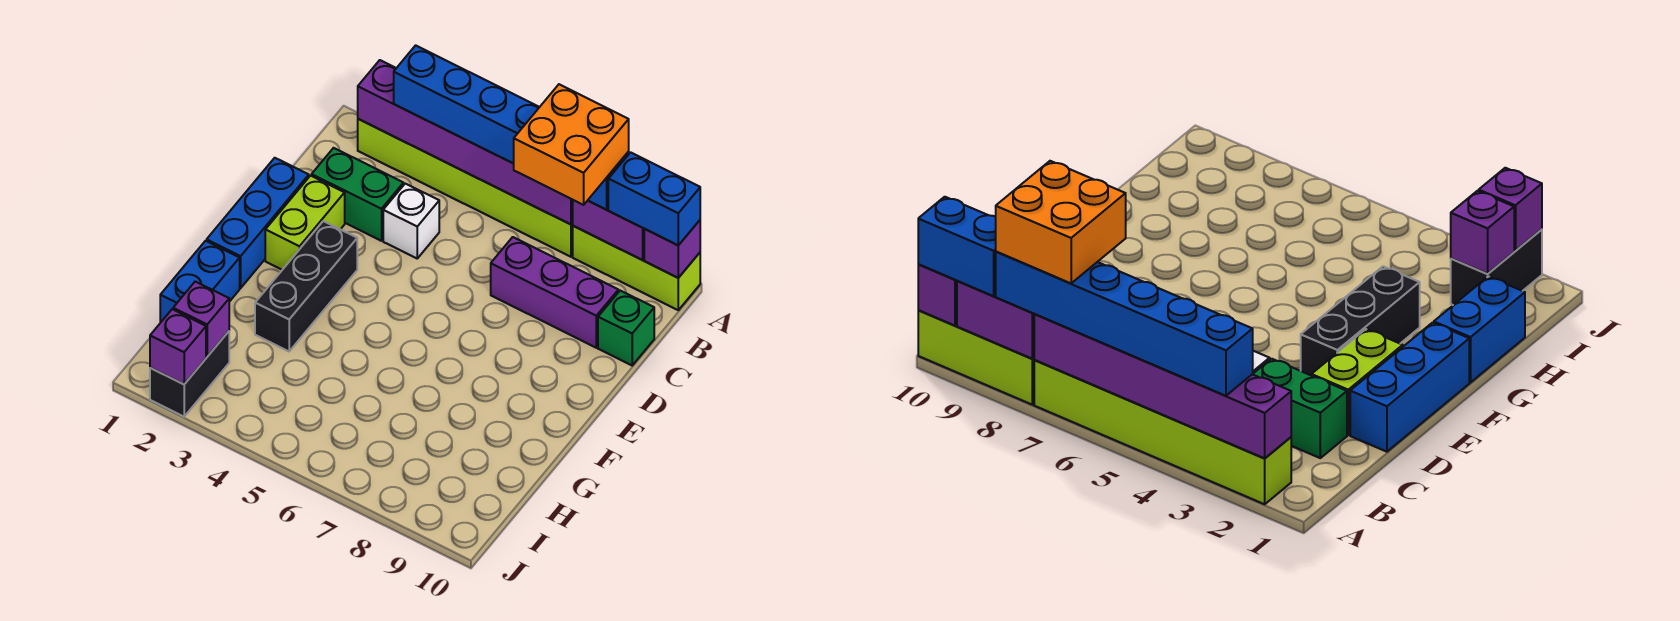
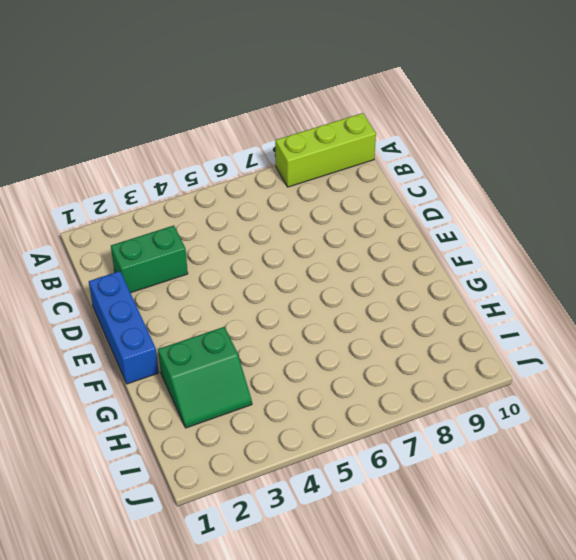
green 2x2 slope [158,327,252,428] -> black 1x3 brick [255,221,357,351]
none -> lime 1x6 brick [358,119,573,257]
none -> white 1x1 brick [383,184,439,258]
none -> purple 1x3 brick [491,237,618,348]

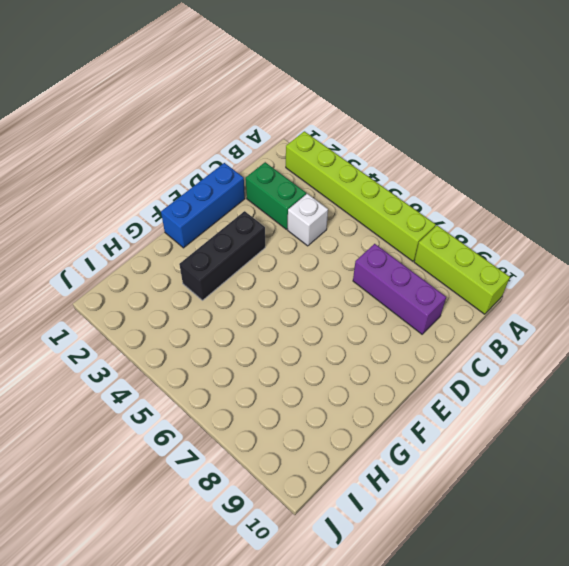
none -> green 1x1 brick [598,291,654,365]
none -> lime 1x2 brick [265,176,345,270]
none -> blue 1x2 brick [160,241,240,323]

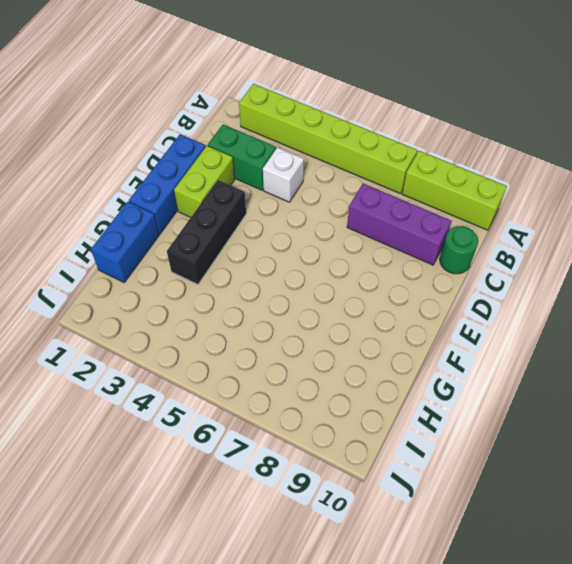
green 1x1 round brick [440,226,478,274] -> green 1x1 brick [598,291,654,365]
none -> black 1x2 brick [150,331,229,417]
none -> purple 1x6 brick [358,60,573,224]
none -> purple 1x2 brick [573,200,644,260]

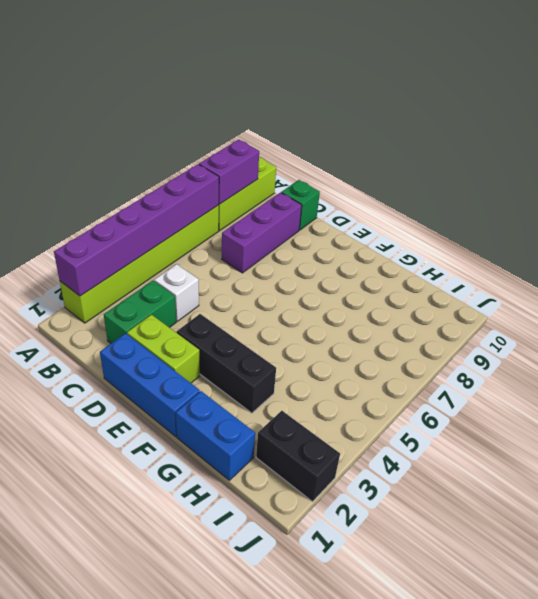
none -> purple 1x1 brick [644,220,700,278]
none -> purple 1x1 brick [173,282,229,356]
none -> purple 1x1 brick [150,309,206,384]

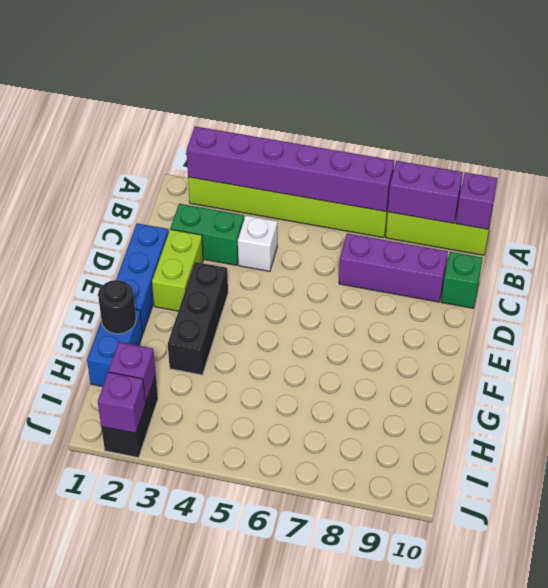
black 1x1 round brick [98,280,136,334] -> none
none -> blue 1x6 brick [394,45,629,210]
none -> blue 1x2 brick [608,152,700,245]
none -> orange 2x2 brick [513,84,629,205]

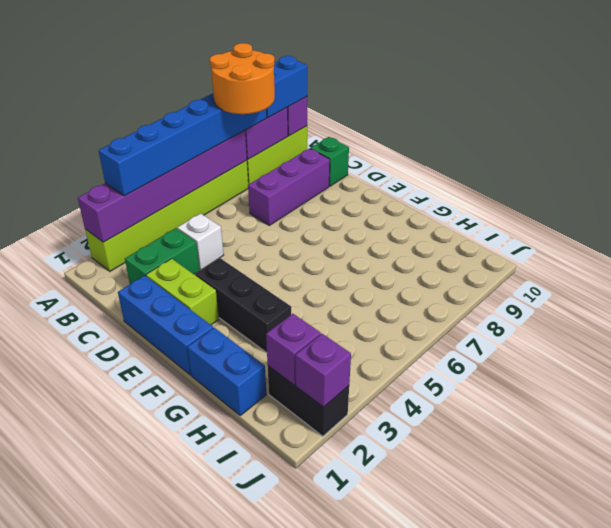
orange 2x2 round brick [210,43,275,114] -> orange 2x2 brick [513,84,629,205]

